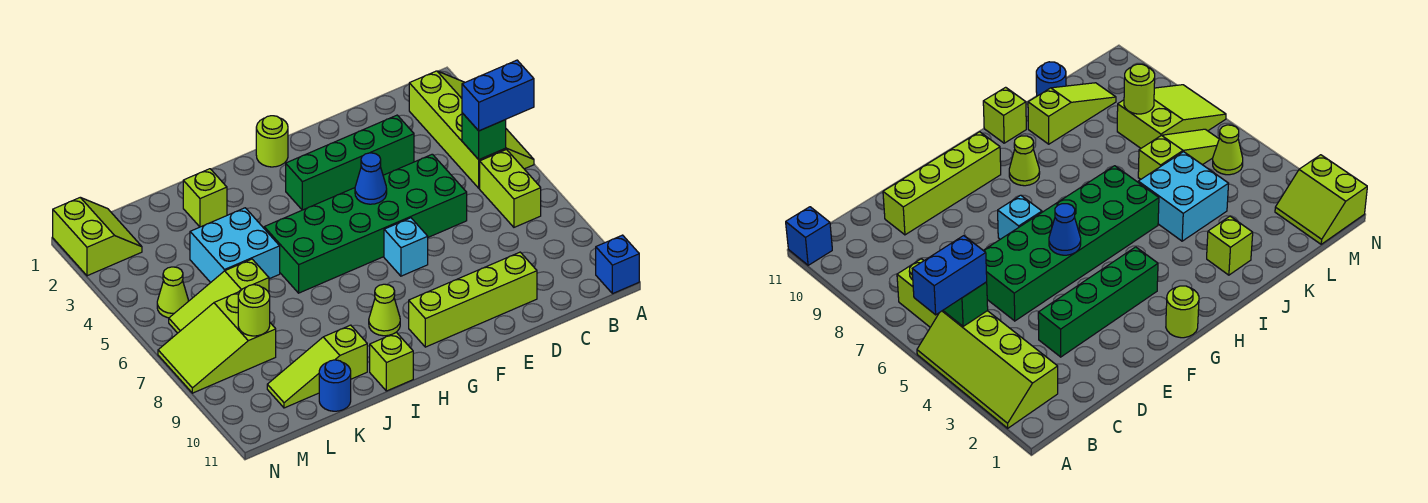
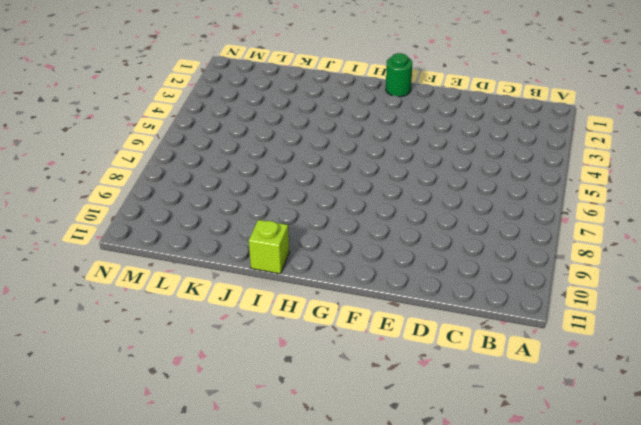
green 1x1 round brick [386,53,412,97] -> lime 1x1 round brick [256,116,288,167]
none -> lime 2x4 slope [409,71,534,188]
none -> blue 1x1 brick [596,235,639,294]
none -> lime 1x2 brick [480,150,541,227]

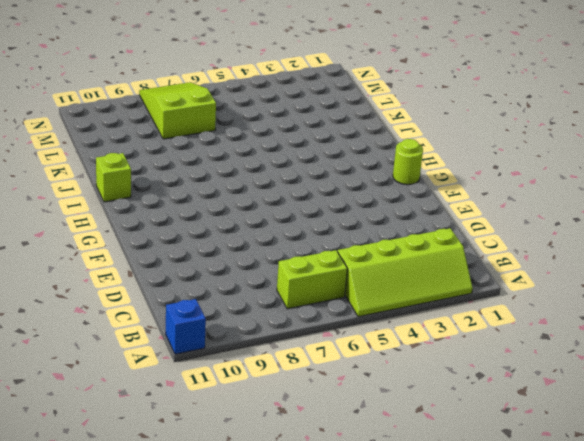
none -> green 1x4 brick [286,115,414,210]
none -> green 2x6 brick [264,154,467,293]
none -> lime 1x4 brick [409,252,537,347]

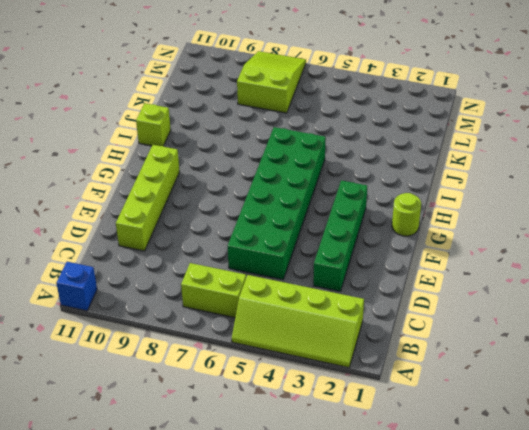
none -> cyan 1x1 brick [384,218,428,276]
none -> lime 1x1 cone [369,284,400,336]
none -> lime 1x1 brick [183,169,227,227]

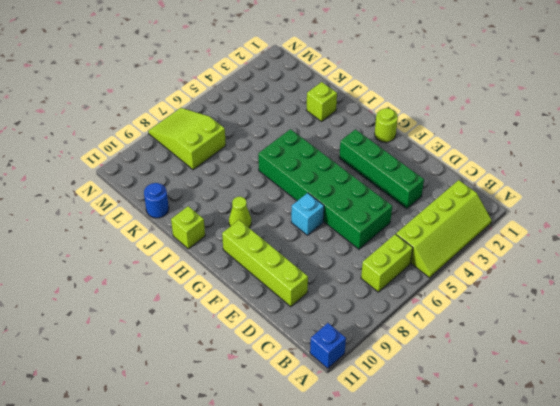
none -> cyan 2x2 brick [190,208,280,283]
none -> lime 1x3 slope [267,325,367,408]
none -> lime 1x3 slope [169,259,269,333]

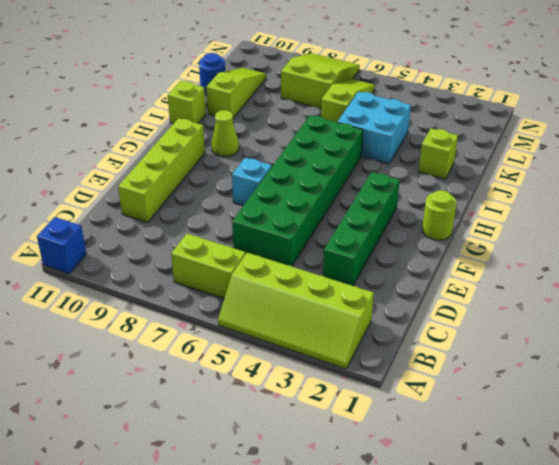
none -> lime 2x2 slope [53,198,142,276]
none -> lime 1x1 cone [157,267,188,318]
none -> green 1x1 brick [462,113,506,160]

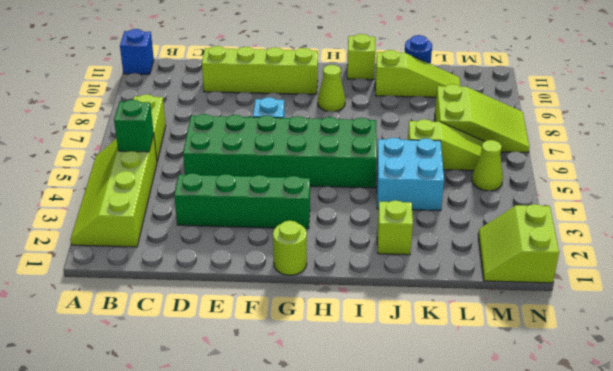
none -> blue 1x1 cone [355,153,387,204]
none -> lime 1x1 round brick [238,285,270,336]
none -> blue 1x2 brick [462,60,534,131]

